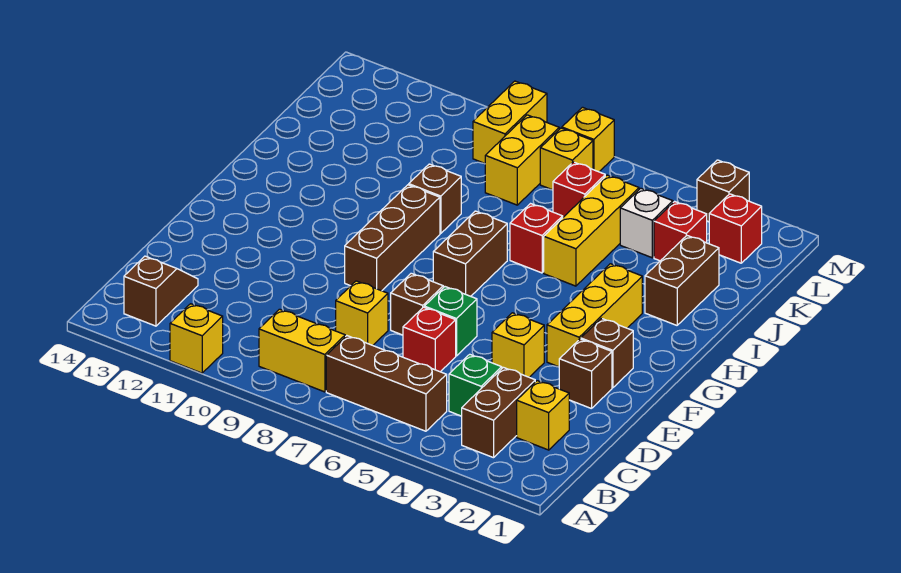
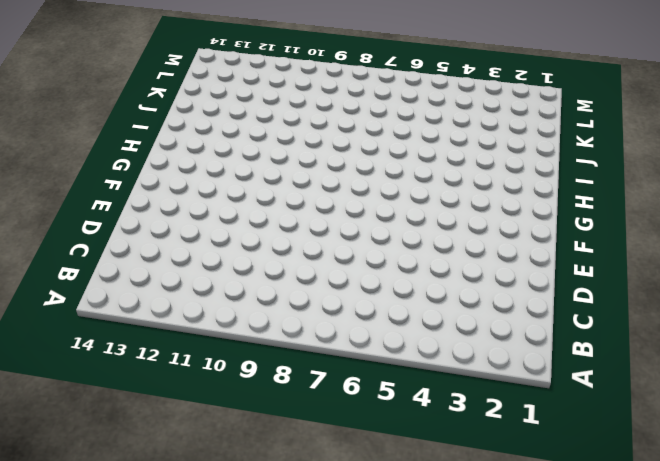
none -> yellow 1x1 brick [170,304,223,373]
none -> brown 1x2 brick [461,367,535,458]
none -> brown 1x3 brick [326,336,447,431]
none -> yellow 1x2 brick [259,309,345,392]

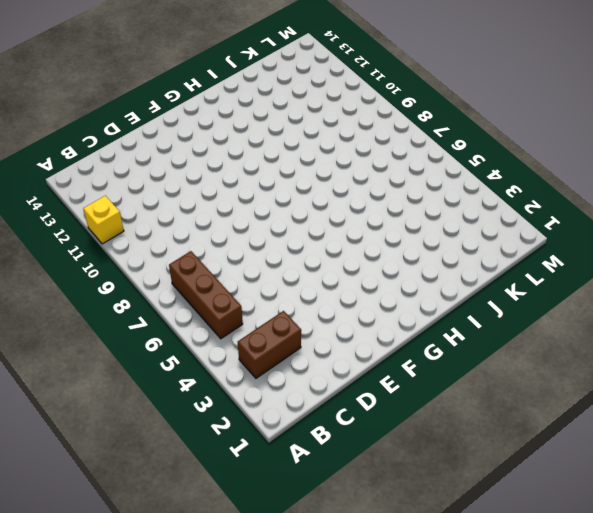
none -> yellow 1x2 brick [259,309,345,392]
none -> brown 1x2 slope [124,256,198,326]
none -> yellow 1x1 brick [517,381,569,450]
none -> green 1x1 brick [449,354,502,416]

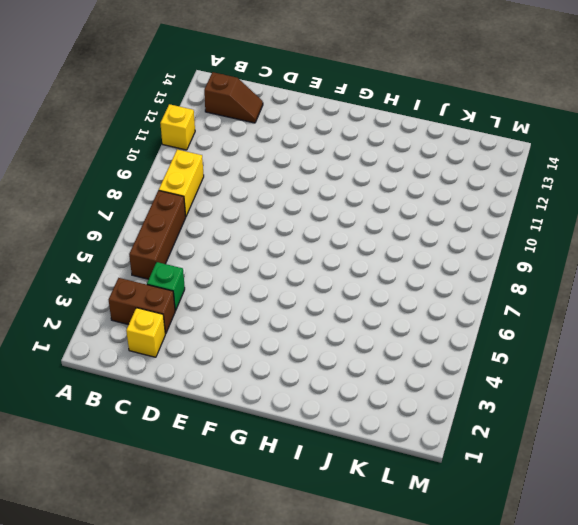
none -> red 1x1 brick [403,307,456,372]
none -> yellow 1x1 brick [336,281,388,345]
none -> brown 1x1 brick [559,339,612,409]
none -> yellow 1x1 brick [492,313,544,377]

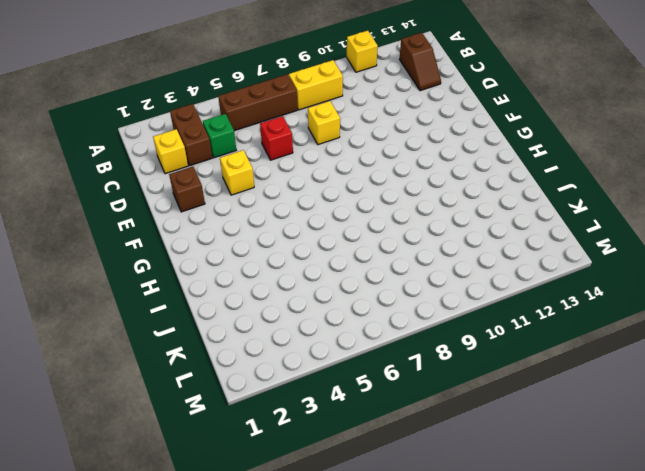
none -> green 1x1 brick [424,287,477,356]
none -> brown 1x1 brick [391,273,443,335]
none -> brown 1x1 brick [581,318,633,388]
none -> yellow 1x3 brick [547,264,642,367]

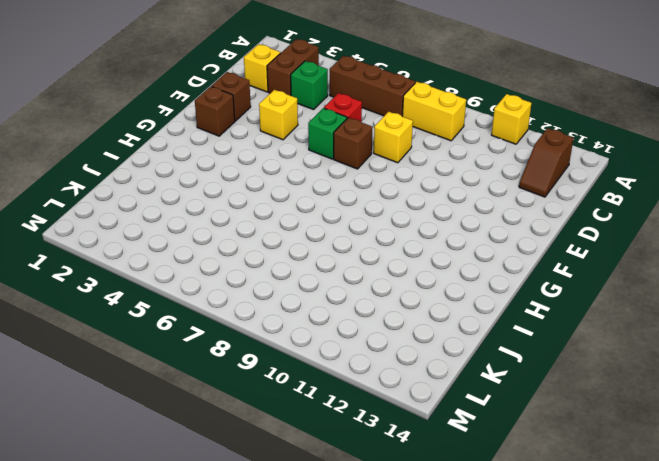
none -> yellow 1x3 brick [547,264,642,367]
none -> brown 1x3 brick [345,185,440,291]
none -> brown 1x2 brick [433,211,507,296]
none -> brown 1x2 brick [645,236,719,325]

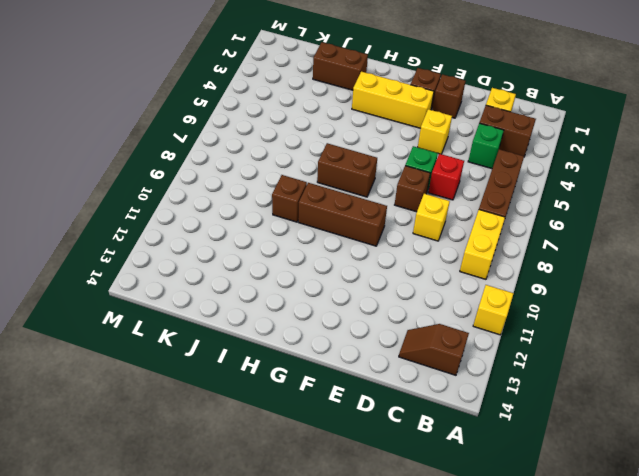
none -> yellow 1x3 brick [544,175,639,286]
none -> red 1x1 brick [510,204,563,273]
none -> red 1x1 brick [654,201,707,261]
none -> white 1x1 brick [620,188,673,258]

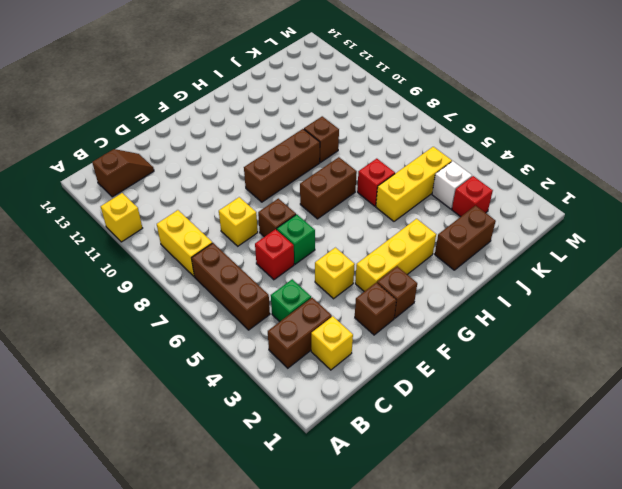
none -> red 1x1 brick [553,162,605,217]
none -> yellow 1x2 brick [485,115,559,205]
none -> red 1x1 brick [709,194,762,263]
none -> yellow 1x1 brick [540,128,593,190]

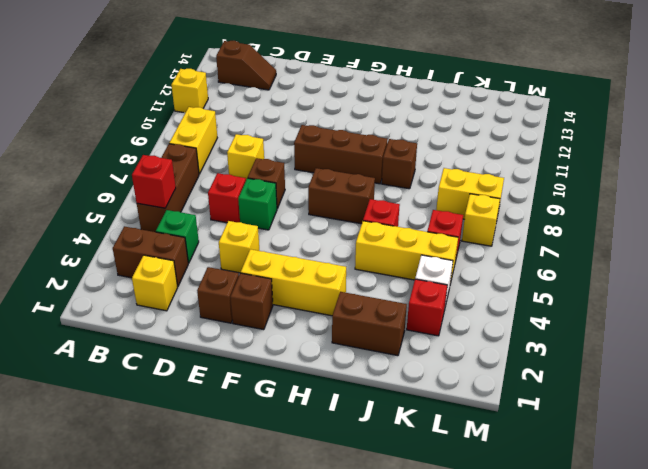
red 1x1 brick [132,155,176,208] -> red 1x1 brick moved to [709,194,762,263]
none -> yellow 1x2 brick [473,81,547,164]
none -> brown 1x1 brick [697,160,749,222]
none -> yellow 1x1 brick [562,107,614,172]

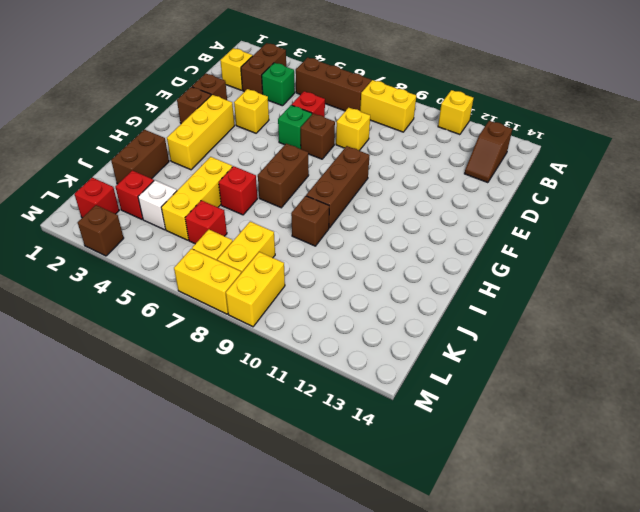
yellow 1x2 brick [174,249,241,314] -> yellow 1x1 brick [562,107,614,172]

